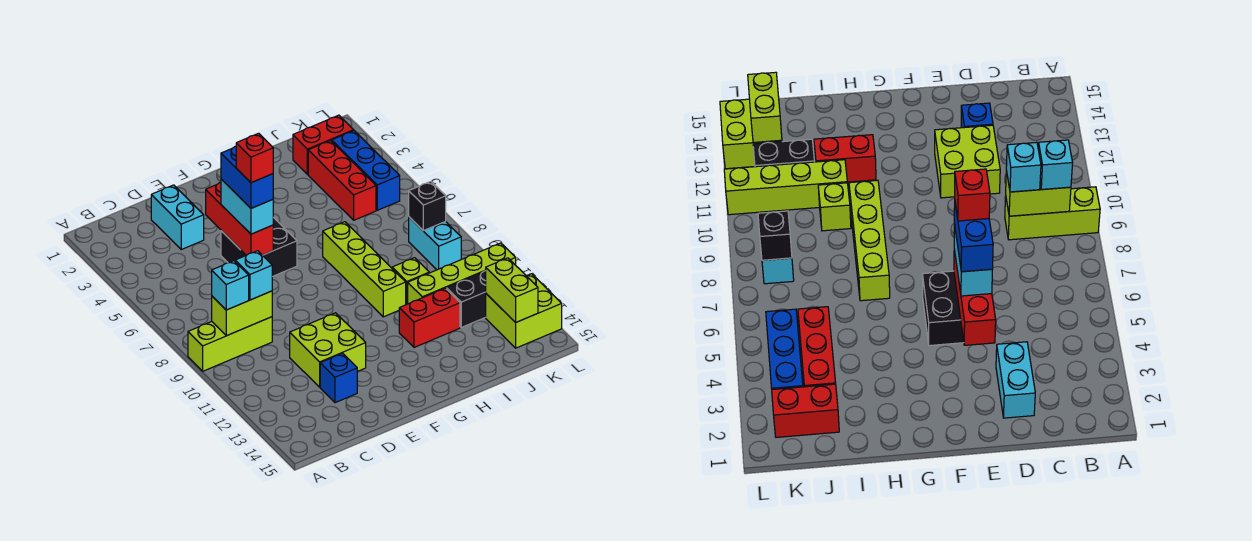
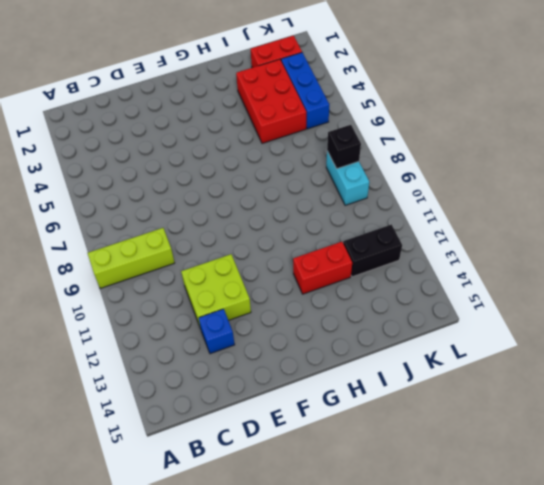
red 2x3 brick [236,59,306,143] -> red 1x3 brick [308,141,376,220]
none -> cyan 1x2 brick [151,185,204,250]
none -> black 2x2 brick [221,217,297,277]
none -> lime 1x4 brick [323,222,406,317]

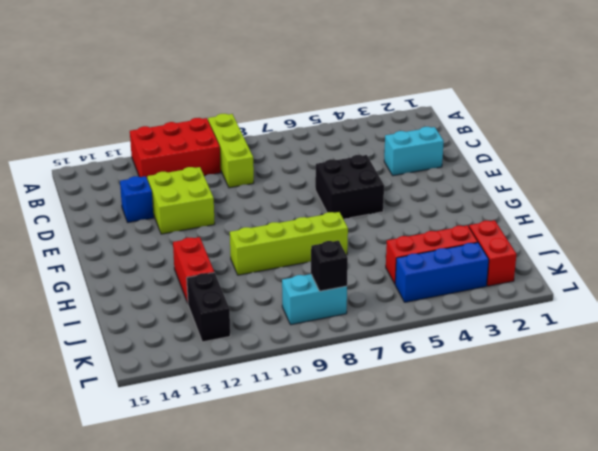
red 2x3 brick [130,118,221,178] -> none
none -> lime 1x1 brick [392,258,429,305]
none -> lime 1x4 brick [408,243,516,304]
none -> lime 2x2 brick [486,274,562,348]

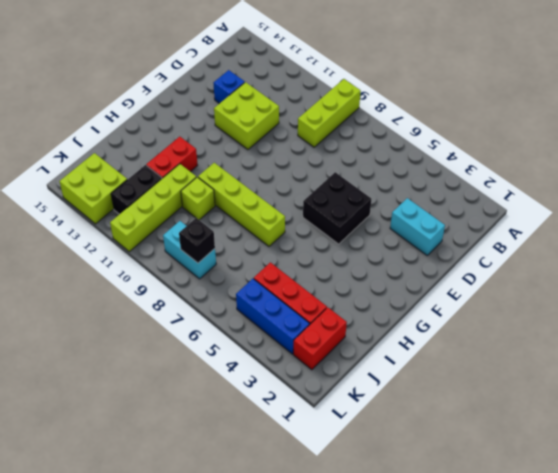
none -> lime 1x2 brick [212,291,272,336]
none -> red 1x3 brick [206,183,273,255]
none -> lime 1x2 brick [486,258,538,323]

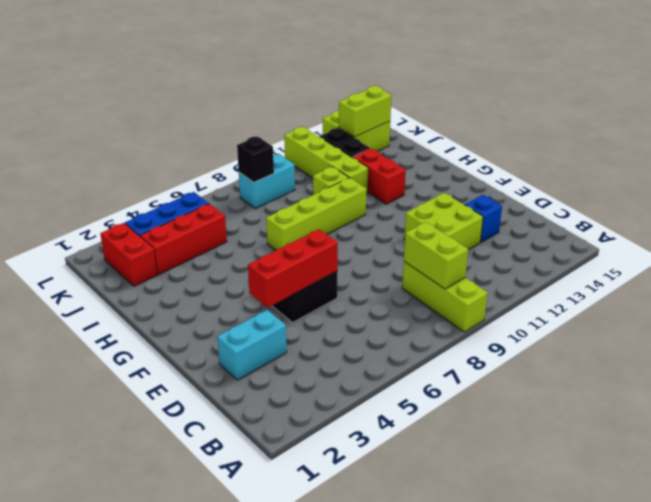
none -> cyan 1x1 brick [212,261,249,310]
none -> cyan 1x1 brick [235,251,272,300]
none -> cyan 1x2 brick [221,179,273,234]

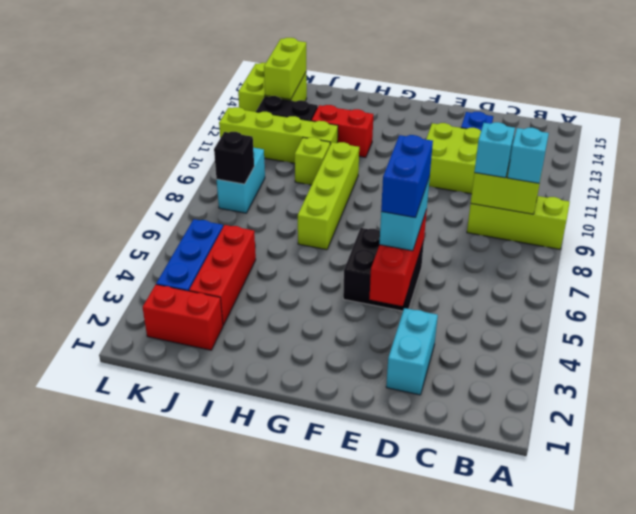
none -> red 1x1 brick [236,133,273,183]

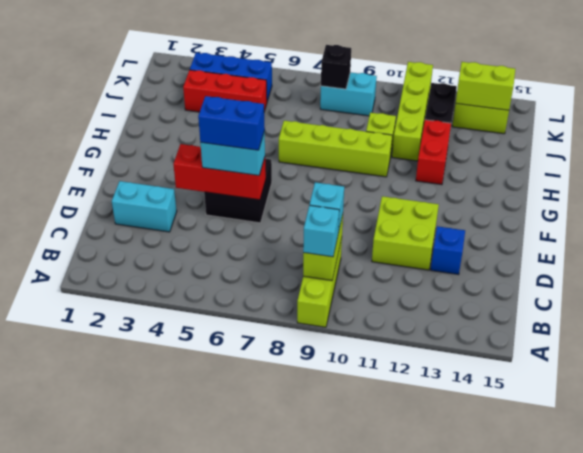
none -> red 1x2 brick [293,115,354,174]
none -> red 1x1 brick [236,133,273,183]

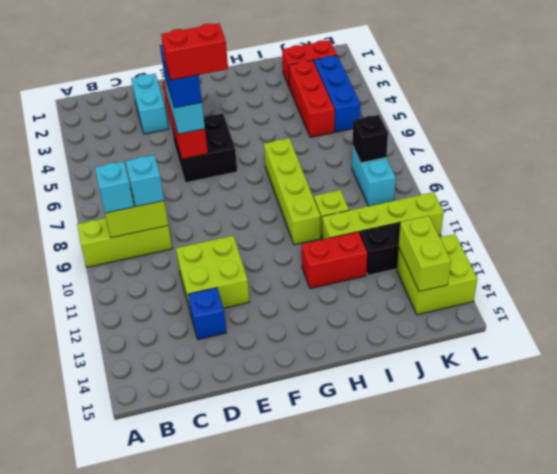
red 1x2 brick [161,23,228,80] -> red 1x1 brick [236,133,273,183]

